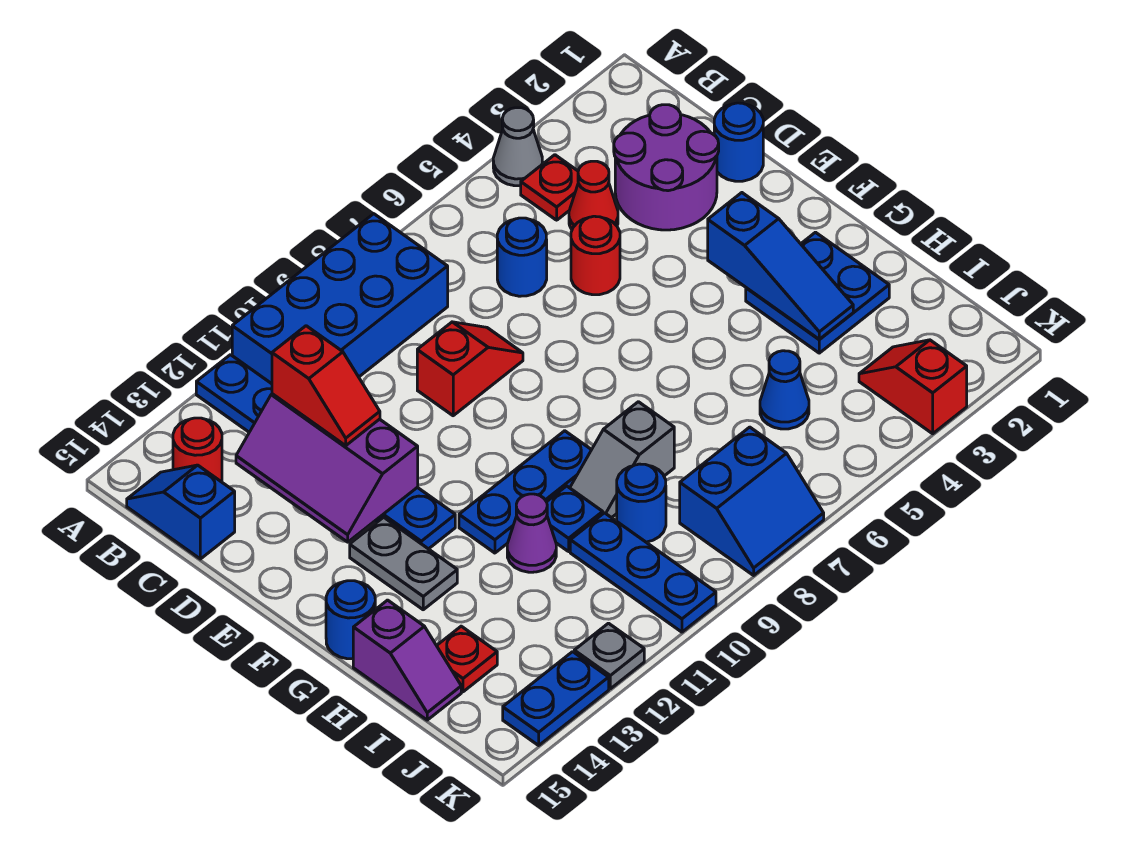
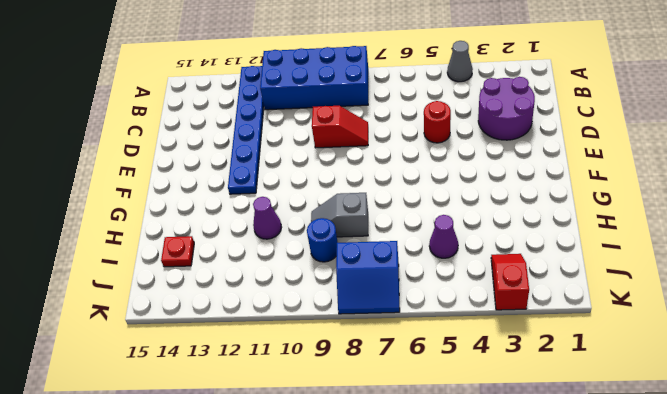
purple 1x1 cone [429,215,458,258] -> blue 1x1 cone [760,351,809,429]
none -> red 1x1 plate [521,155,578,220]
none -> red 1x1 round brick [173,418,222,482]
none -> blue 1x2 slope [127,465,235,559]
none -> red 1x1 cone [569,161,618,229]

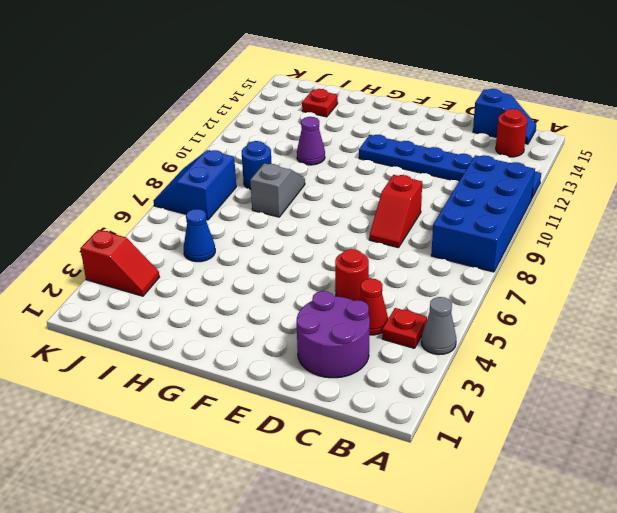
none -> blue 1x1 round brick [497,218,547,296]
none -> blue 1x1 round brick [714,103,763,181]
none -> grey 1x2 plate [350,517,457,610]
none -> blue 2x2 plate [746,232,889,353]

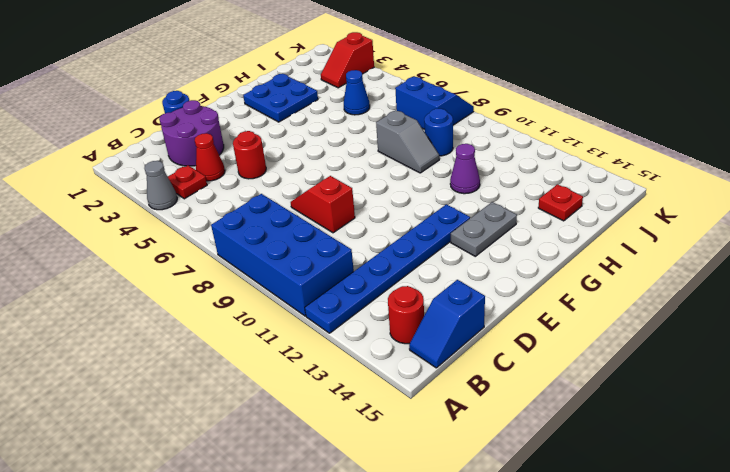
none -> blue 1x1 round brick [497,218,547,296]
none -> blue 1x3 plate [459,431,591,553]
none -> blue 1x1 round brick [326,581,375,659]
none -> blue 1x1 plate [547,486,603,551]

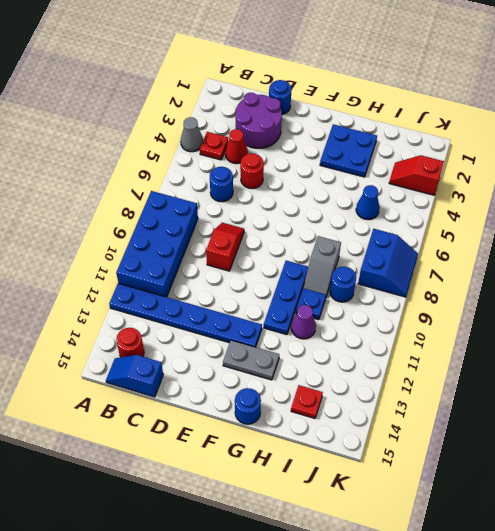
none -> purple 1x2 slope [353,600,461,720]
none -> blue 1x3 plate [570,513,716,632]
none -> grey 1x1 plate [574,623,644,689]
none -> blue 1x2 plate [503,652,609,745]

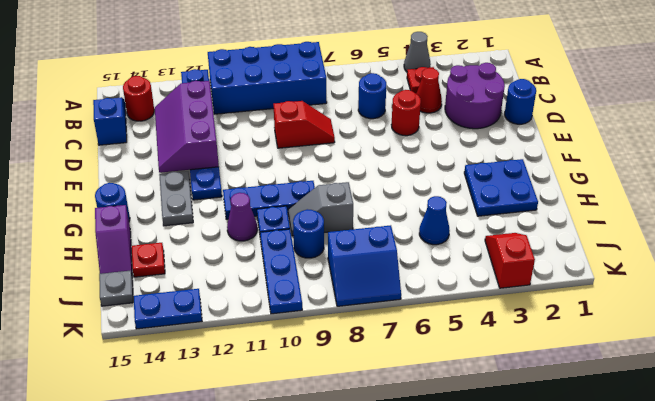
grey 1x1 plate [99,270,133,306] -> grey 1x1 plate moved to [574,623,644,689]
none -> blue 1x3 slope [708,193,853,339]
none -> red 1x2 slope [272,326,380,445]

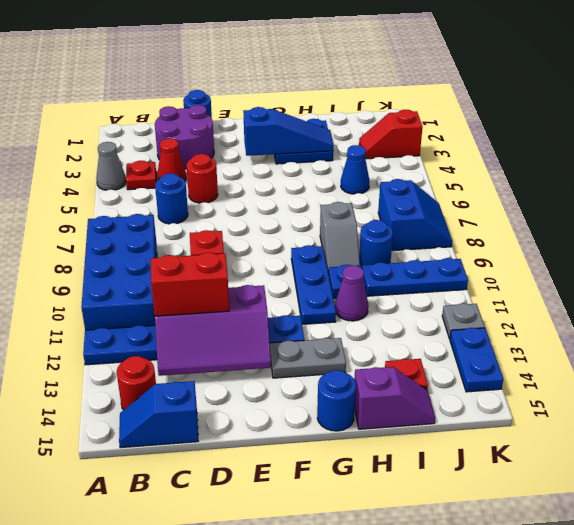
red 1x2 brick [151,253,229,316] -> red 1x2 slope [272,326,380,445]

